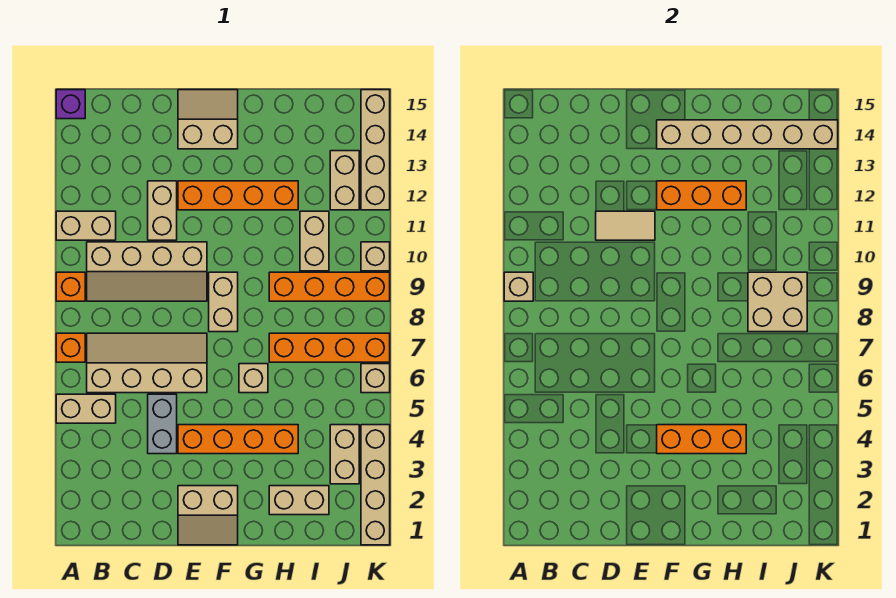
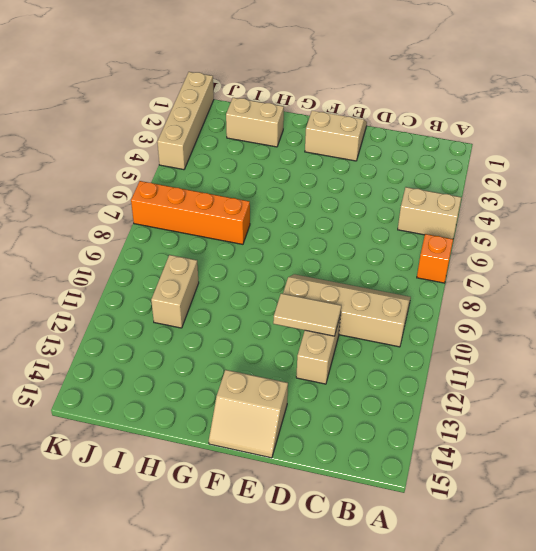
none -> orange 1x1 brick [56,272,85,301]
none -> tan 1x2 brick [56,211,116,240]
none -> purple 1x1 brick [56,90,85,119]
none -> tan 2x4 slope [87,333,207,393]

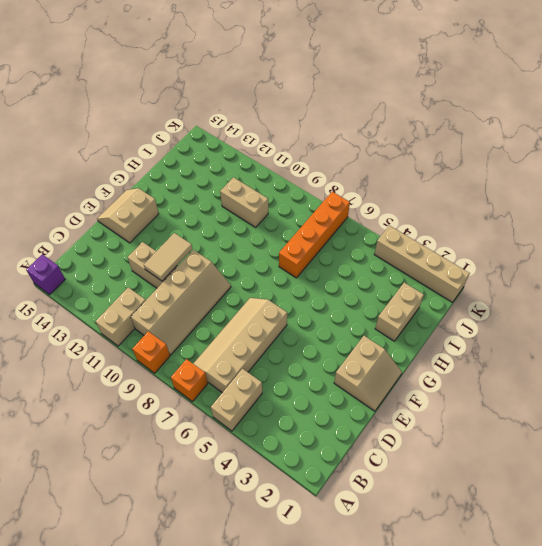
none -> grey 1x2 brick [148,394,177,454]
none -> orange 1x4 brick [178,425,298,454]
none -> orange 1x4 brick [178,181,298,210]
none -> tan 1x2 brick [209,272,238,332]

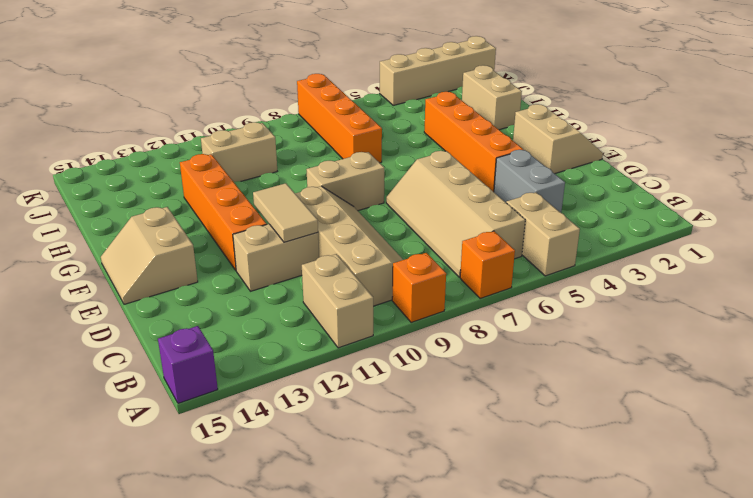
grey 1x2 brick [494,150,565,213] -> grey 1x2 brick turned to [148,394,177,454]
none -> tan 1x1 brick [239,364,268,393]
none -> orange 1x4 brick [269,272,390,301]
none -> tan 1x2 brick [330,425,359,484]
none -> tan 1x2 brick [330,151,359,210]

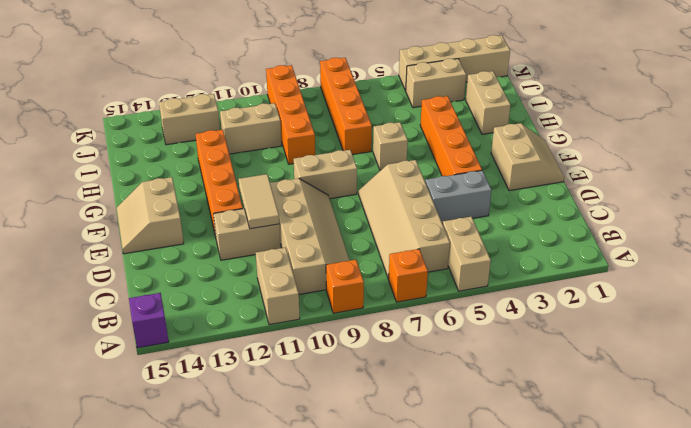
none -> tan 1x1 brick [361,364,390,393]
none -> tan 1x1 brick [361,242,390,271]
none -> tan 1x4 brick [361,90,390,210]
none -> tan 1x1 brick [504,272,533,301]

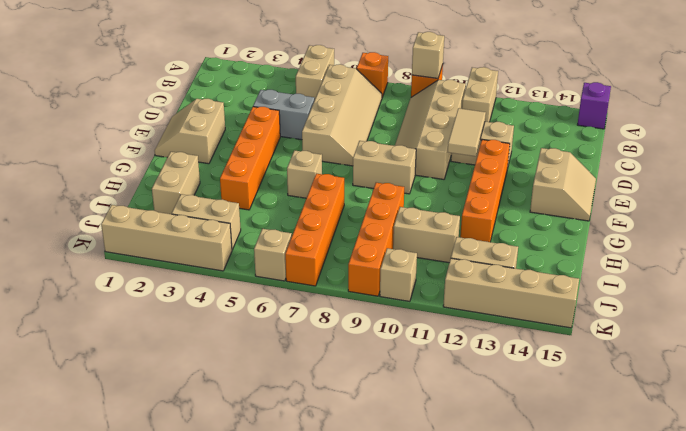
none -> orange 1x3 brick [657,425,746,454]
none -> orange 1x3 brick [657,181,746,210]
none -> tan 1x6 brick [657,120,838,149]
none -> tan 2x2 brick [748,272,807,332]

